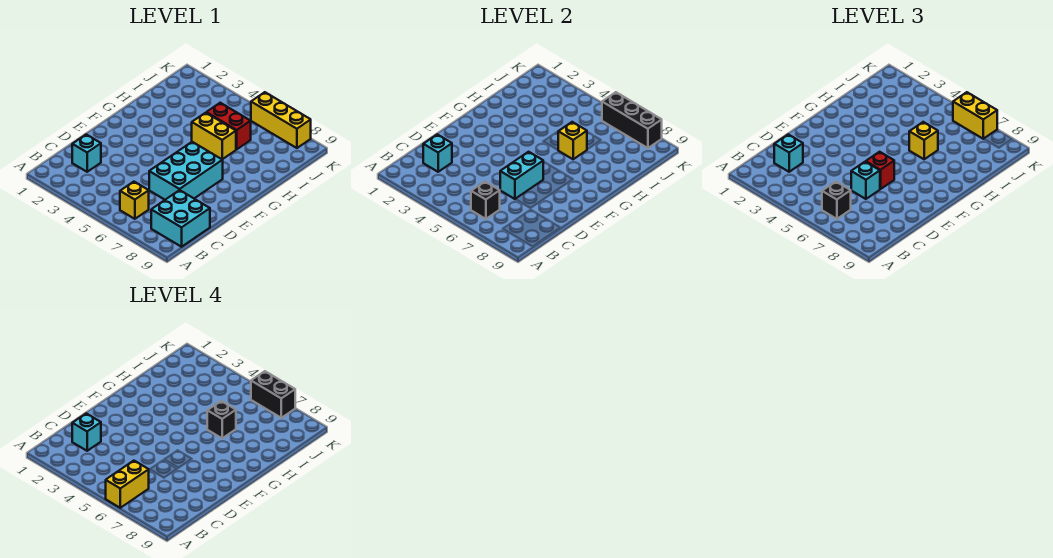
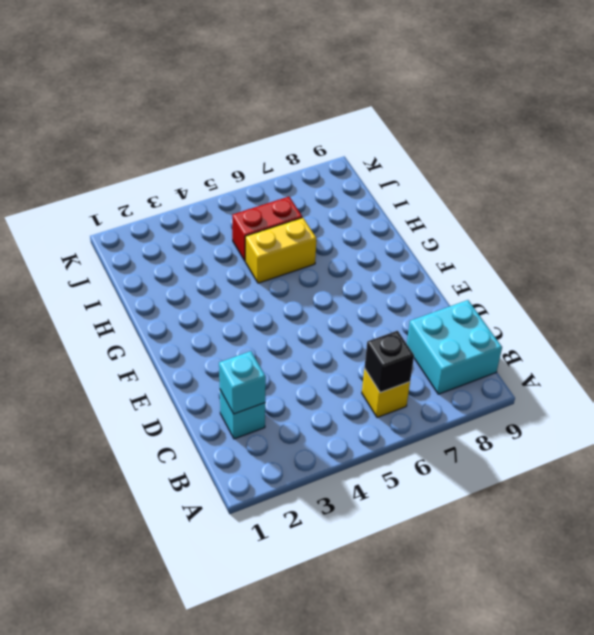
none -> cyan 2x3 brick [149,142,223,200]
none -> yellow 1x3 brick [251,92,311,148]
none -> cyan 1x2 brick [500,152,543,199]

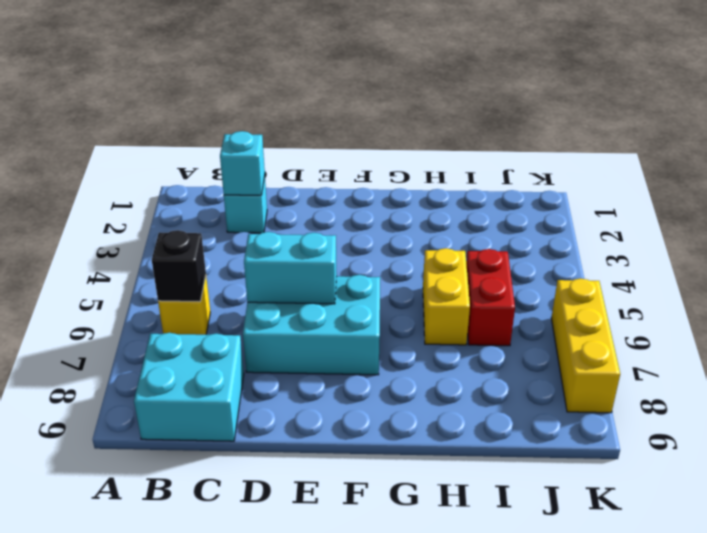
none -> yellow 1x1 brick [558,122,587,159]
none -> black 1x3 brick [602,92,662,148]
none -> black 1x1 brick [822,182,851,219]

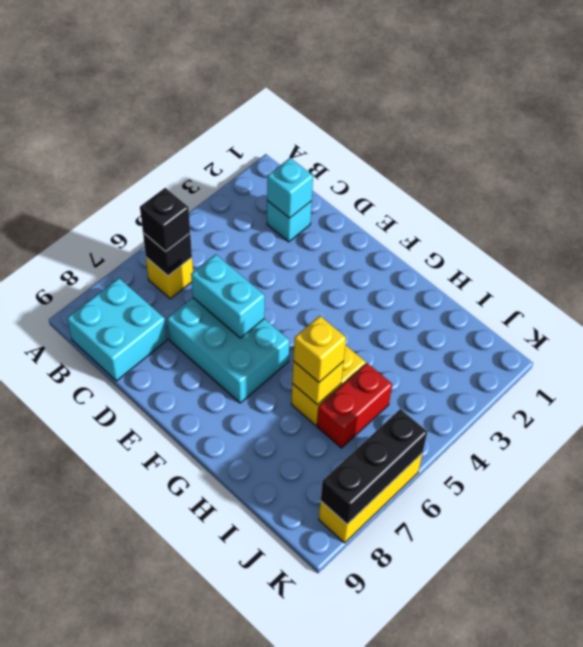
none -> cyan 1x1 brick [774,134,803,172]
none -> cyan 1x1 brick [851,162,880,199]
none -> red 1x1 brick [866,152,894,189]

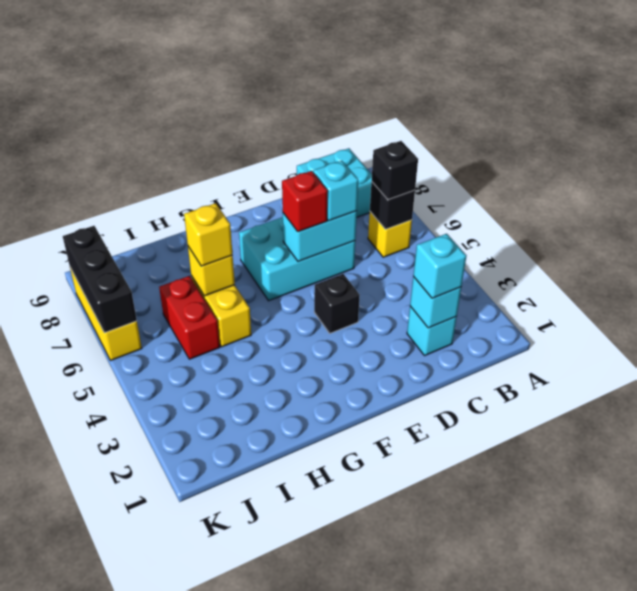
black 1x1 brick [314,274,360,333] -> black 1x1 brick moved to [207,401,236,438]
none -> yellow 1x2 brick [953,92,997,139]
none -> yellow 1x2 brick [106,461,149,508]
none -> cyan 1x1 brick [72,413,101,451]

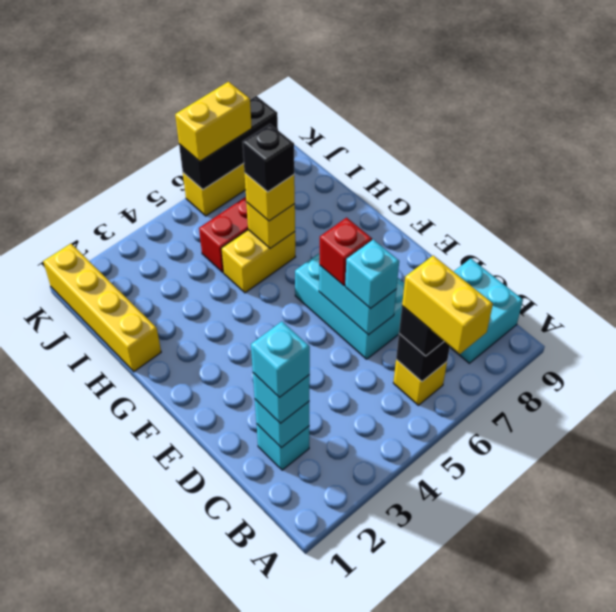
yellow 1x4 brick [43,244,161,372] -> none
none -> black 1x2 brick [251,371,295,418]

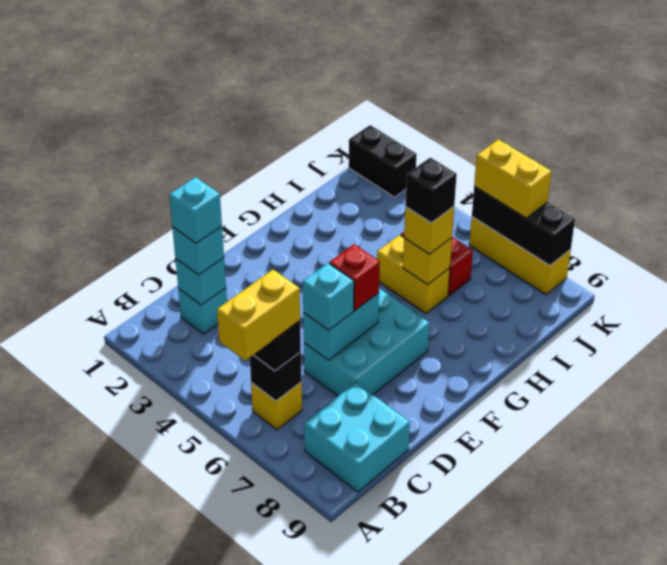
black 1x2 brick [349,125,417,197] -> black 1x2 brick moved to [251,371,295,418]

